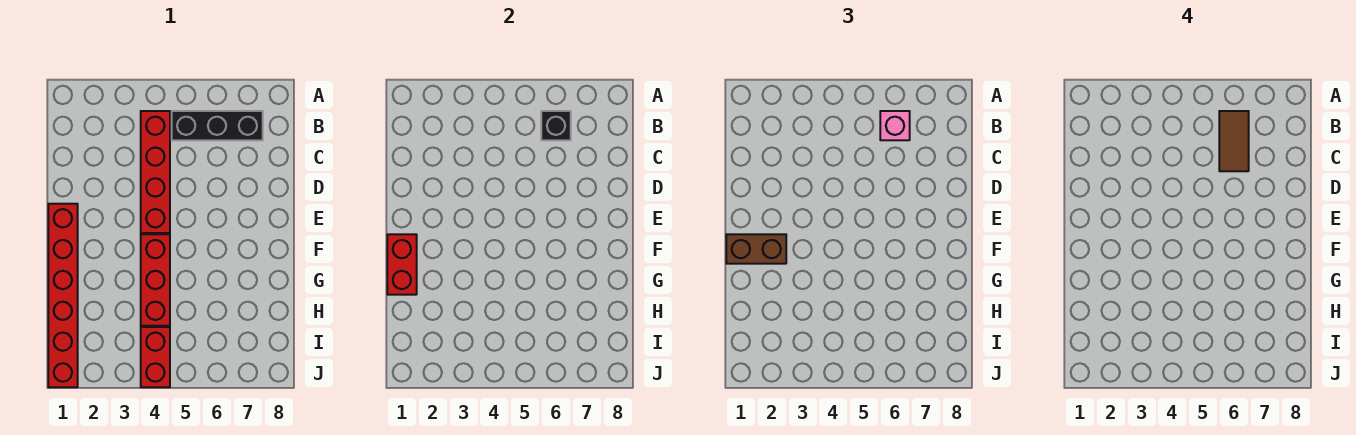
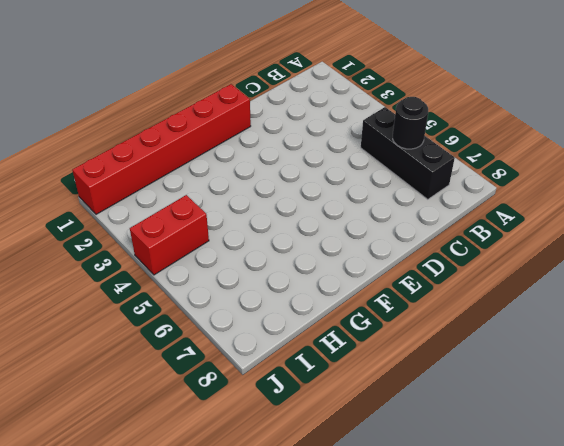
black 1x1 round brick [393,97,428,149] -> black 1x1 brick [541,111,571,140]
none -> red 1x4 brick [141,111,170,233]
none -> red 1x3 brick [141,234,170,326]

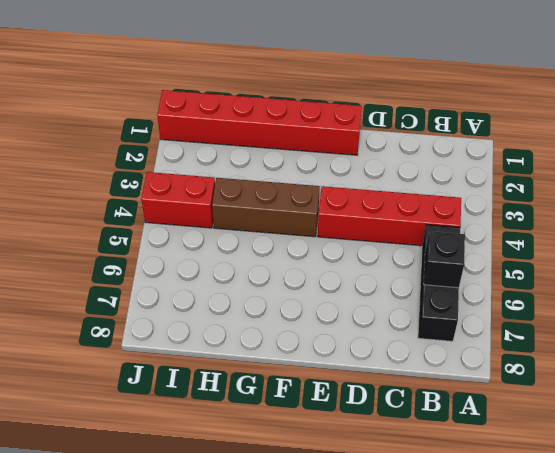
brown 1x3 brick [212,178,320,237] -> red 1x3 brick [141,234,170,326]
none -> red 1x2 brick [387,234,417,295]
none -> pink 1x1 brick [880,111,910,140]

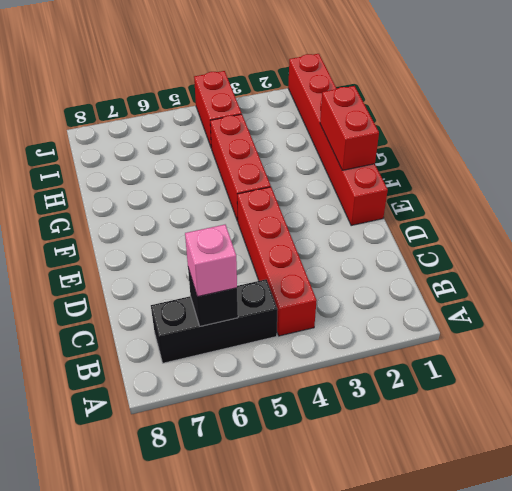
none -> brown 1x2 brick [726,234,786,264]
none -> brown 1x2 tile [1219,111,1249,171]

